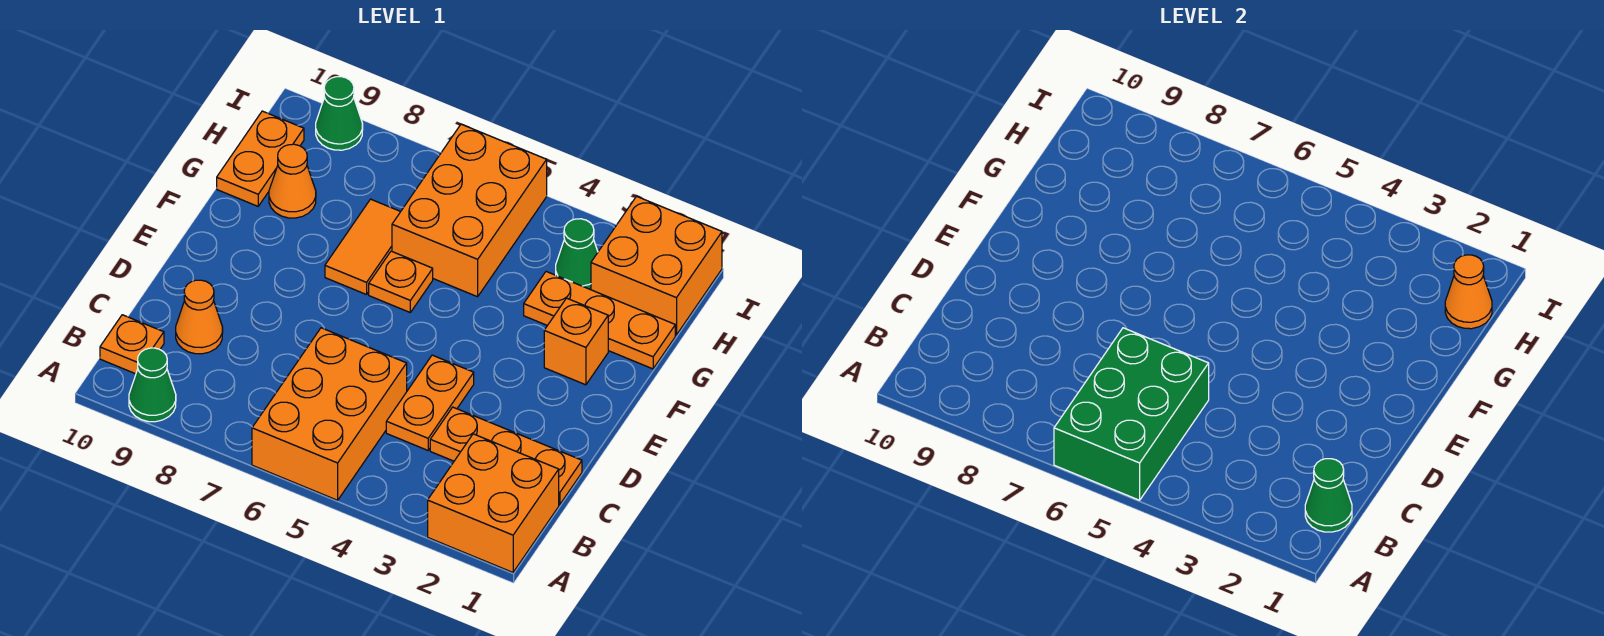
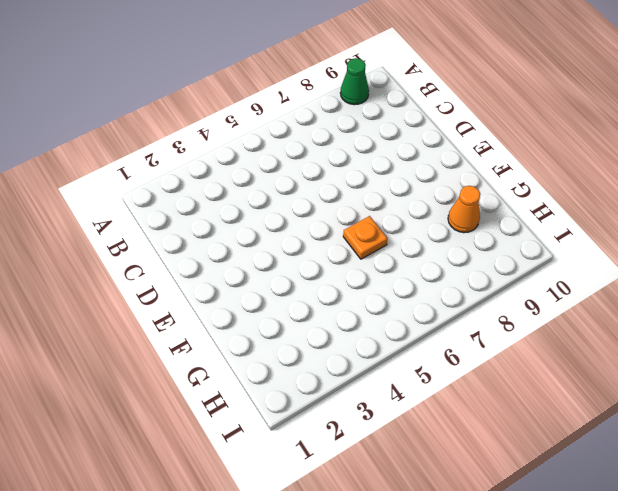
none -> orange 2x2 brick [428,434,559,572]
none -> orange 2x3 brick [252,328,407,500]
none -> orange 1x1 plate [100,315,164,374]

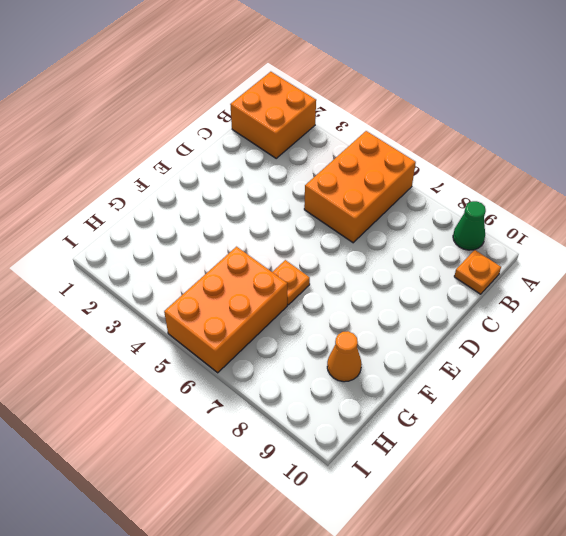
none -> orange 1x3 plate [430,407,582,505]
none -> orange 1x2 plate [386,355,474,450]
none -> orange 1x1 cone [176,280,223,354]

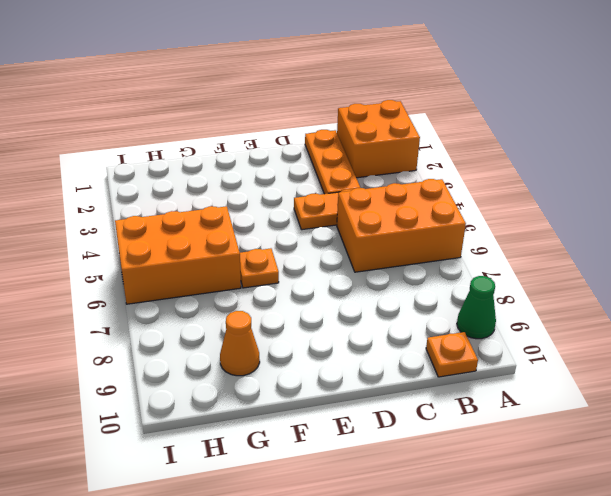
none -> orange 1x1 cone [176,280,223,354]
none -> orange 1x1 brick [544,298,608,385]
none -> orange 1x2 tile [325,199,401,295]

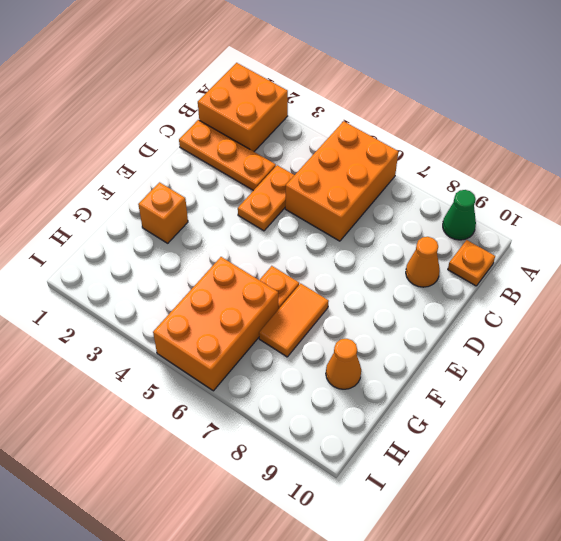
none -> orange 1x3 plate [524,272,675,369]
none -> orange 1x2 plate [217,111,304,206]
none -> orange 2x2 brick [591,196,722,335]

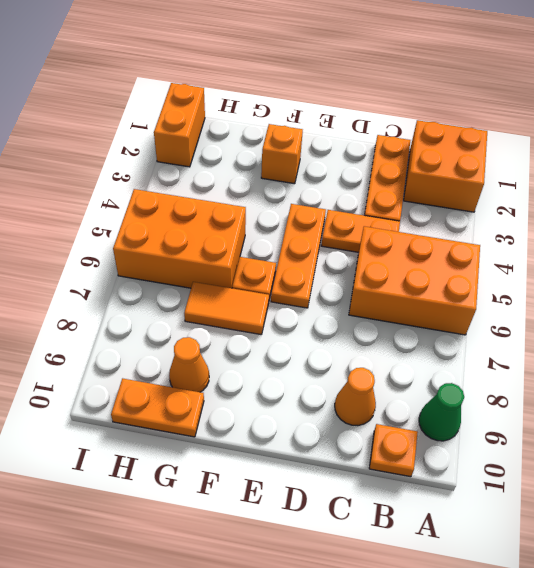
orange 1x3 plate [271,204,326,308] -> orange 1x3 plate moved to [524,272,675,369]
orange 1x2 brick [154,83,205,167] -> orange 2x2 brick [591,196,722,335]
none -> green 1x1 cone [556,219,598,290]
none -> green 1x1 cone [316,77,363,150]
none -> green 2x3 brick [1054,328,1209,500]

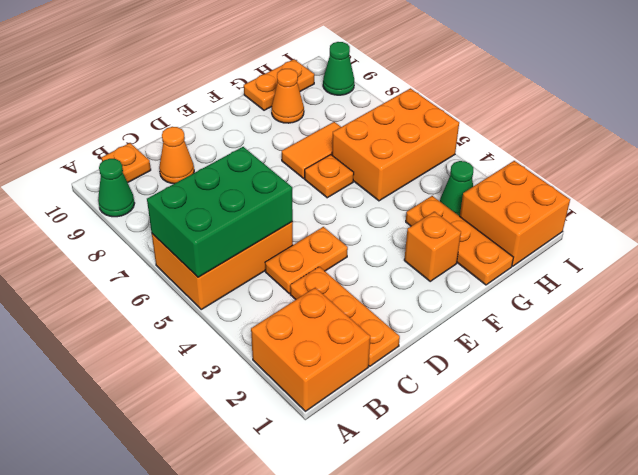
none -> green 1x1 cone [1305,459,1352,532]
none -> orange 1x1 cone [1445,255,1492,329]

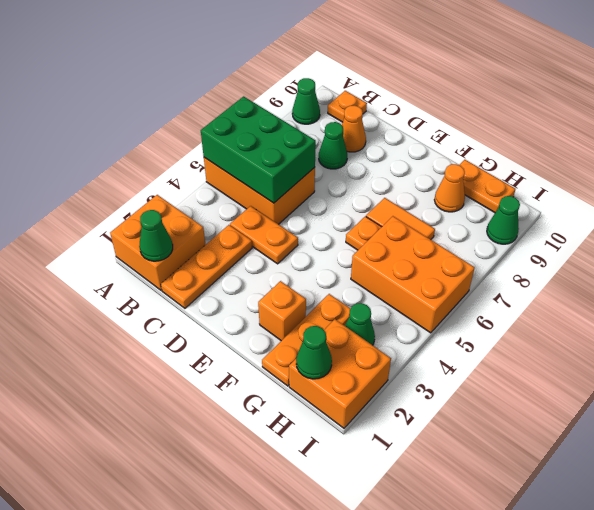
green 1x1 cone [319,122,347,169] -> none
green 1x1 cone [296,326,332,379] -> orange 1x1 cone [1445,255,1492,329]

